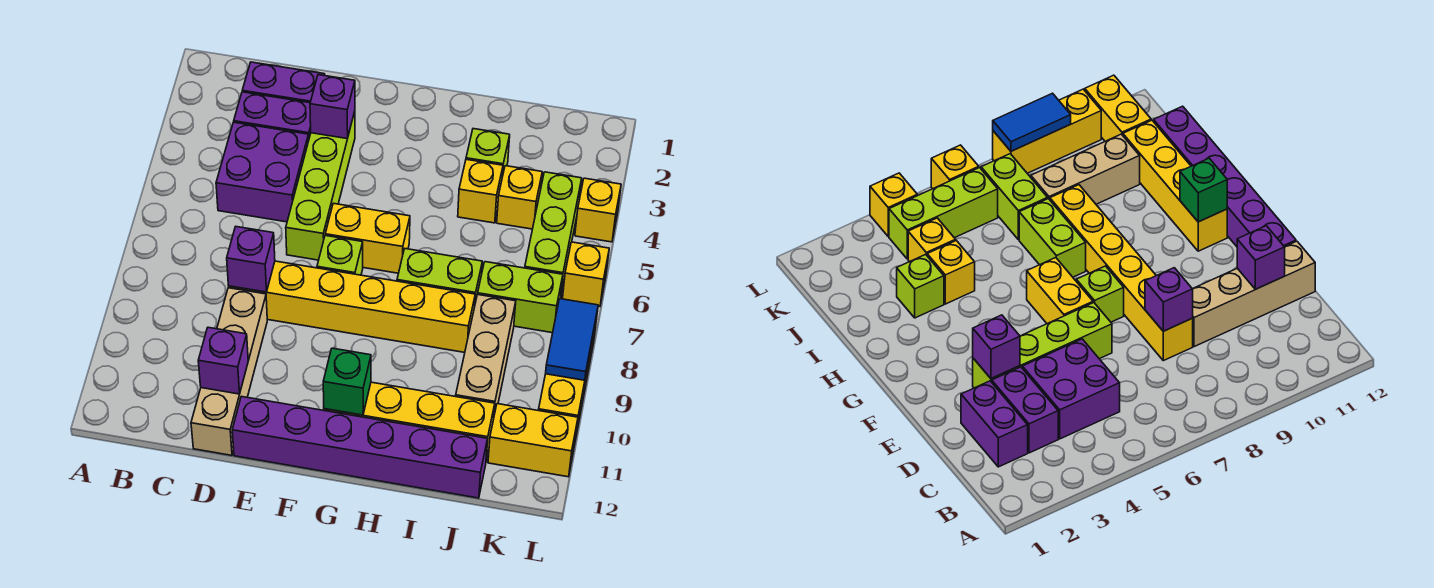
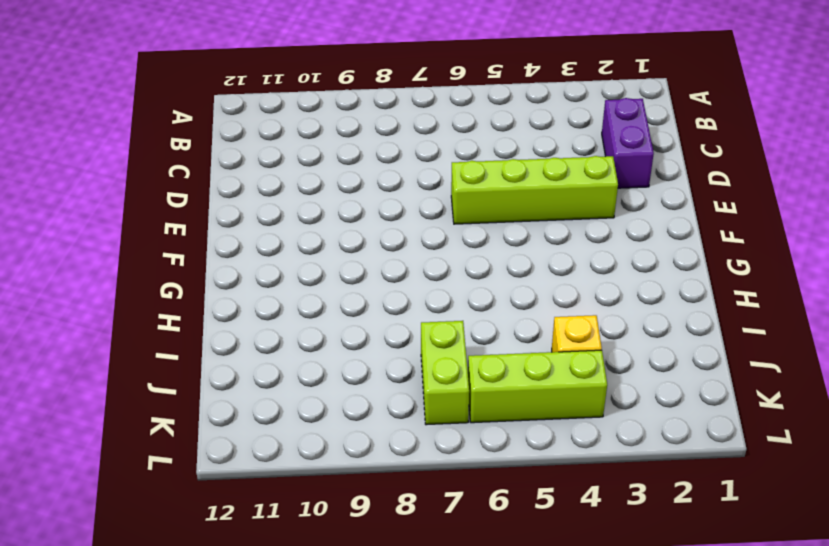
none -> purple 1x2 brick [234,92,311,138]
none -> purple 2x2 brick [216,122,309,222]
none -> yellow 1x6 brick [229,261,475,352]

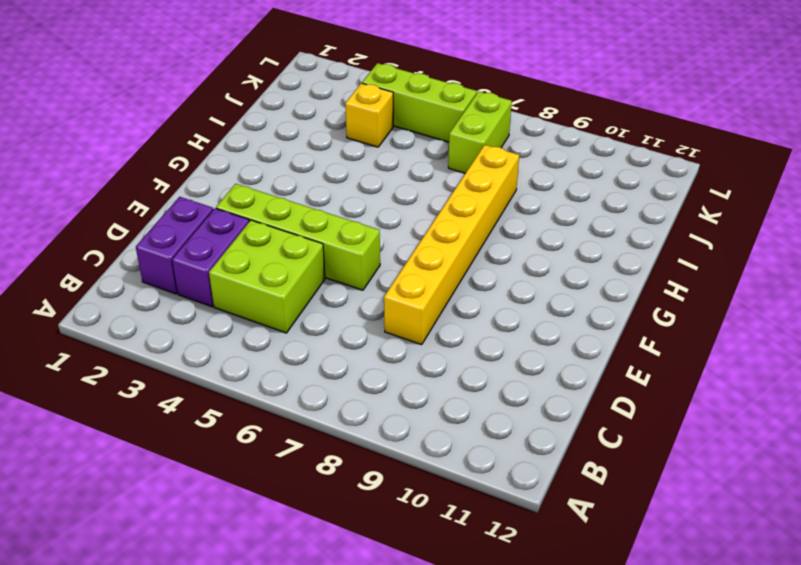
lime 2x2 brick [209,220,325,333] -> purple 2x2 brick [216,122,309,222]
none -> tan 1x4 brick [191,288,267,455]
none -> purple 1x6 brick [232,396,488,498]
none -> yellow 1x2 brick [325,203,410,273]

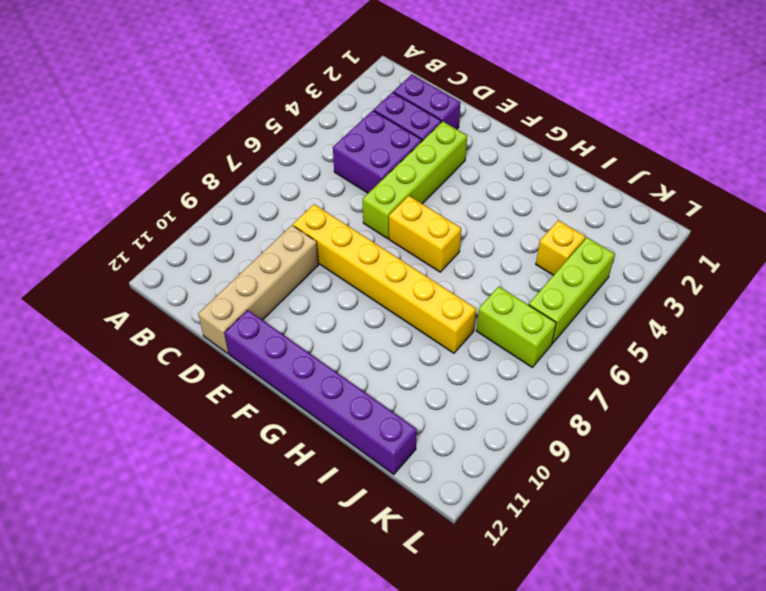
none -> lime 1x1 brick [317,236,363,275]
none -> yellow 1x4 brick [324,382,495,460]
none -> lime 1x2 brick [397,249,482,303]

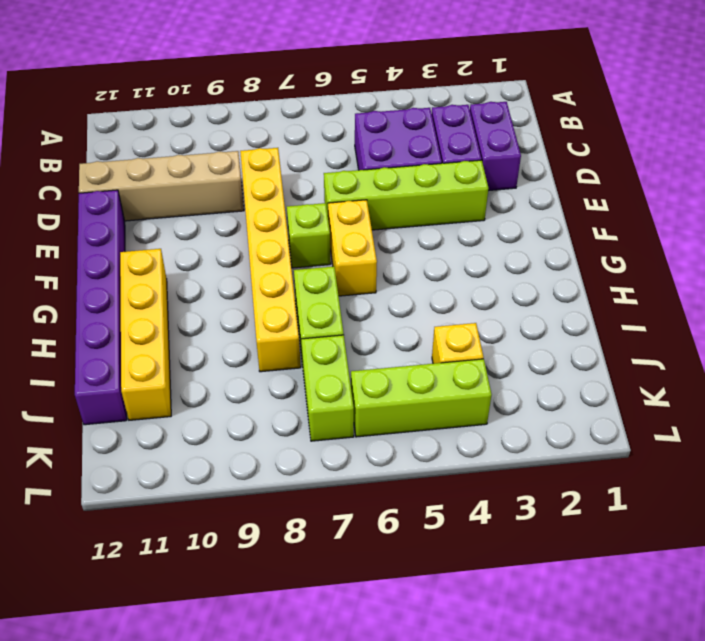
none -> lime 1x1 brick [466,129,510,177]
none -> yellow 1x1 brick [458,159,503,223]
none -> tan 1x3 brick [456,295,516,414]

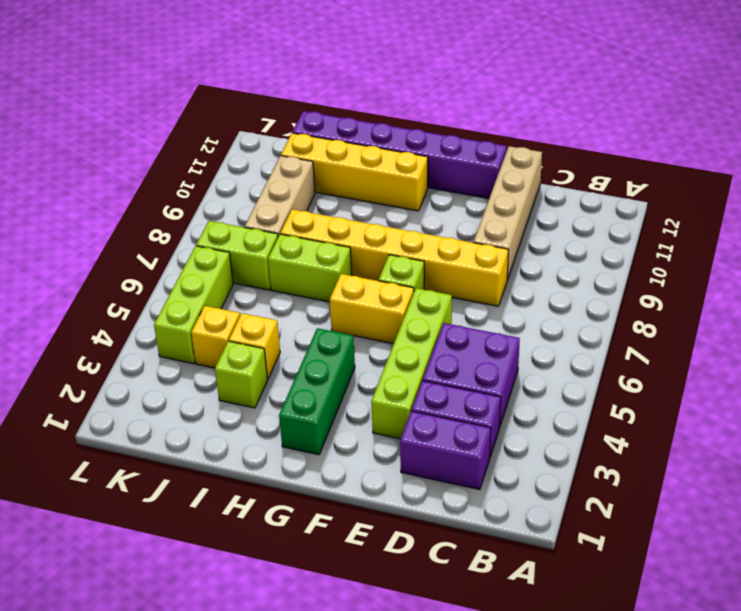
green 1x3 brick [279,328,355,455] -> none
none -> yellow 1x2 brick [488,404,578,477]
none -> yellow 1x1 brick [575,178,621,242]
none -> yellow 1x1 brick [563,242,609,306]

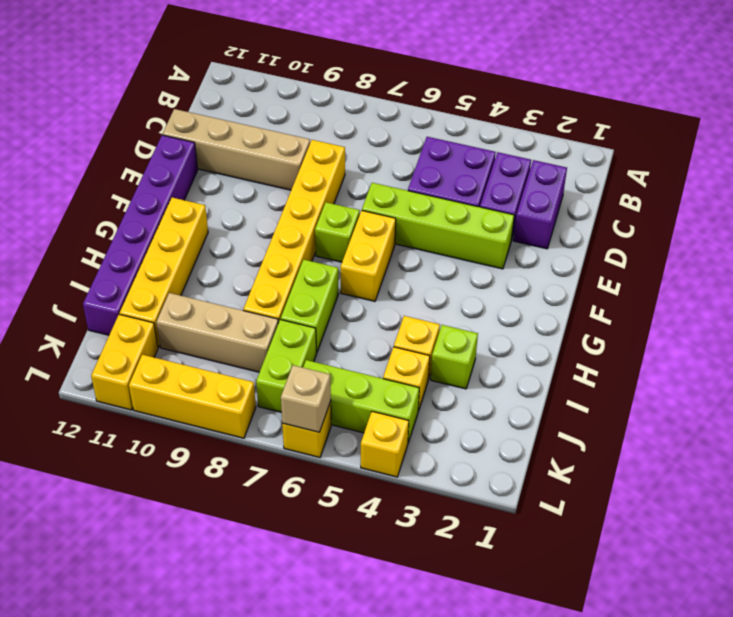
tan 1x1 brick [281,365,331,432] -> none
none -> purple 1x1 brick [227,227,275,292]
none -> purple 1x1 brick [198,327,248,394]
none -> purple 1x1 brick [310,75,355,139]

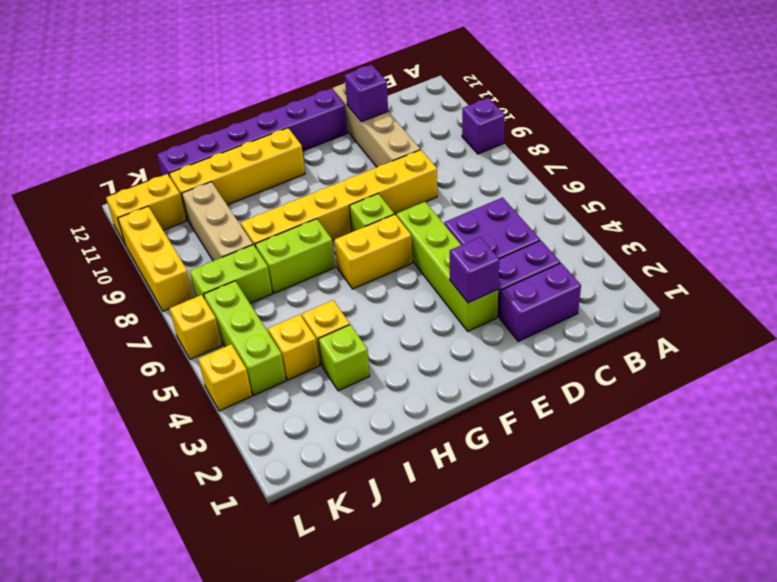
purple 1x1 brick [462,98,505,154] -> purple 1x1 brick moved to [227,227,275,292]
none -> green 1x1 brick [323,348,371,415]
none -> blue 1x2 tile [546,298,598,380]

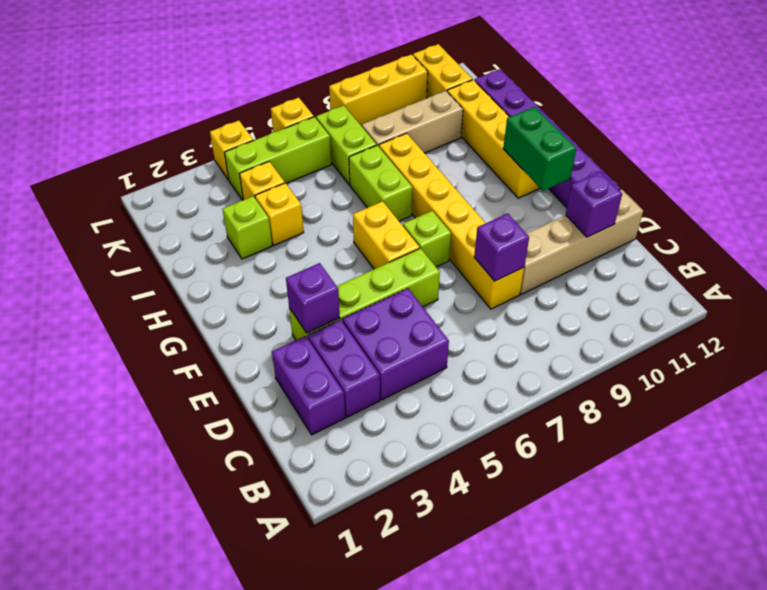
green 1x2 brick [503,107,576,191] -> green 1x1 brick [323,348,371,415]
none -> blue 1x2 tile [546,298,598,380]

